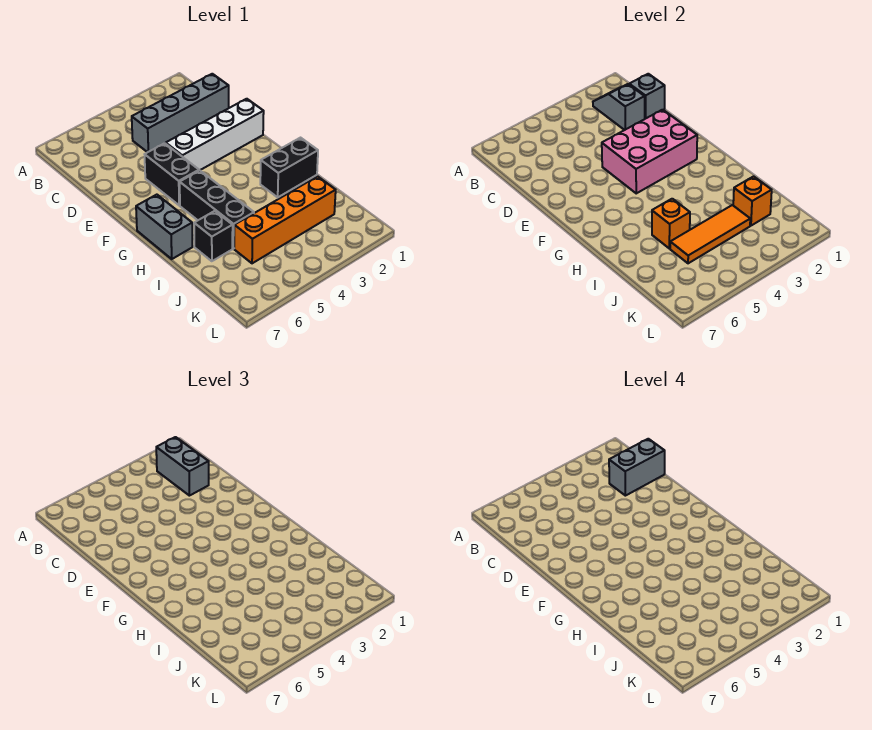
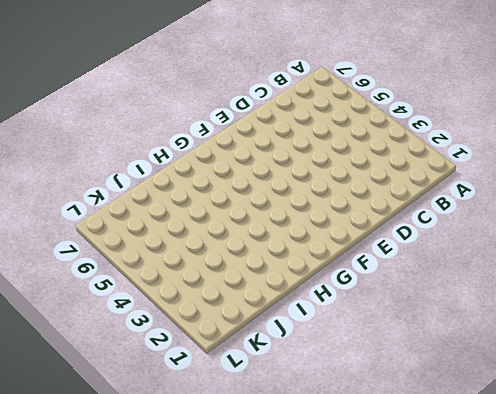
none -> grey 1x4 brick [132,74,229,152]
none -> white 1x4 brick [166,99,264,171]
none -> black 1x2 brick [145,143,199,205]

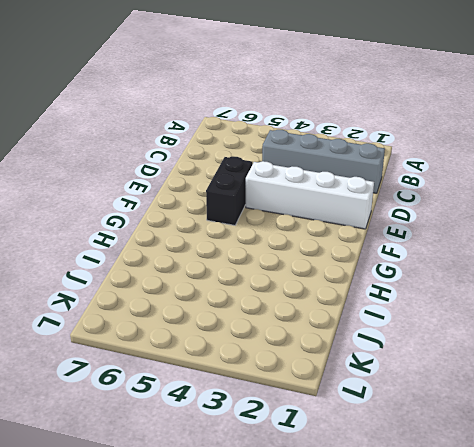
none -> black 1x3 brick [180,171,254,249]
none -> grey 1x2 brick [136,195,193,259]
none -> black 1x2 brick [260,138,318,197]

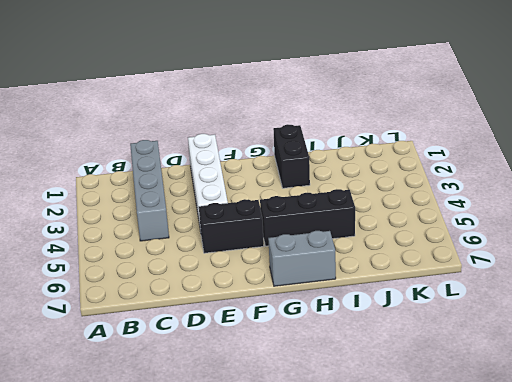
none -> black 1x1 brick [194,211,233,261]
none -> orange 1x4 brick [234,177,336,263]
none -> grey 1x2 slope [593,84,645,130]

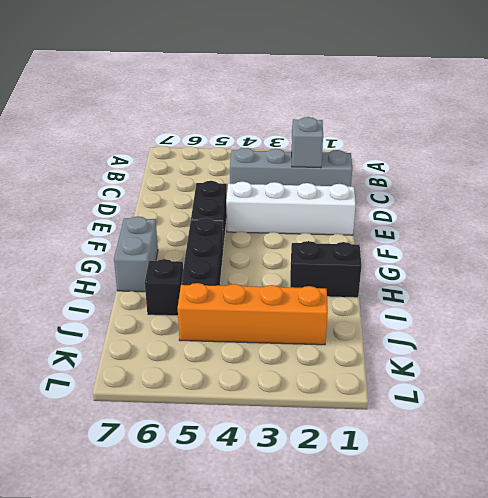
none -> grey 1x1 brick [629,74,665,119]
none -> pink 2x3 brick [602,110,697,193]
none -> orange 1x1 brick [652,199,690,249]

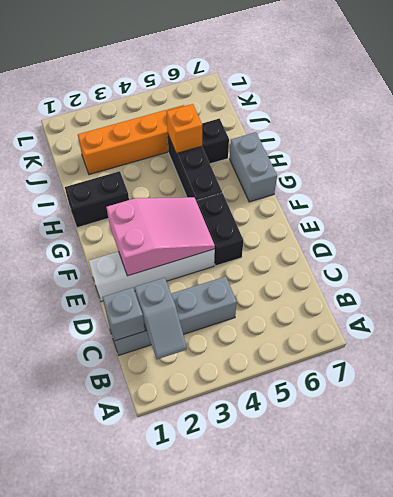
pink 2x3 slope [106,197,215,276] -> pink 2x3 brick [602,110,697,193]
none -> orange 1x1 brick [733,177,772,226]
none -> orange 1x3 tile [670,205,750,263]
none -> grey 1x2 brick [156,437,209,496]

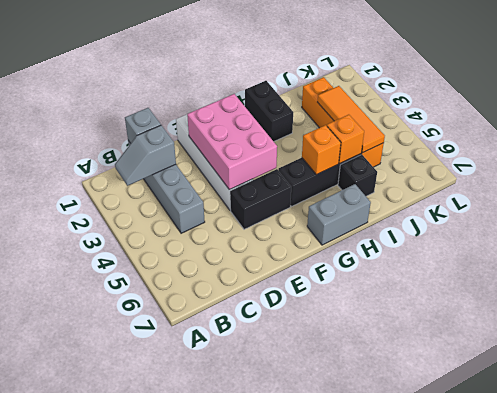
orange 1x1 brick [302,125,341,175] -> orange 1x1 brick moved to [733,177,772,226]
none -> grey 1x2 brick [156,437,209,496]
none -> grey 1x2 brick [609,439,665,496]

